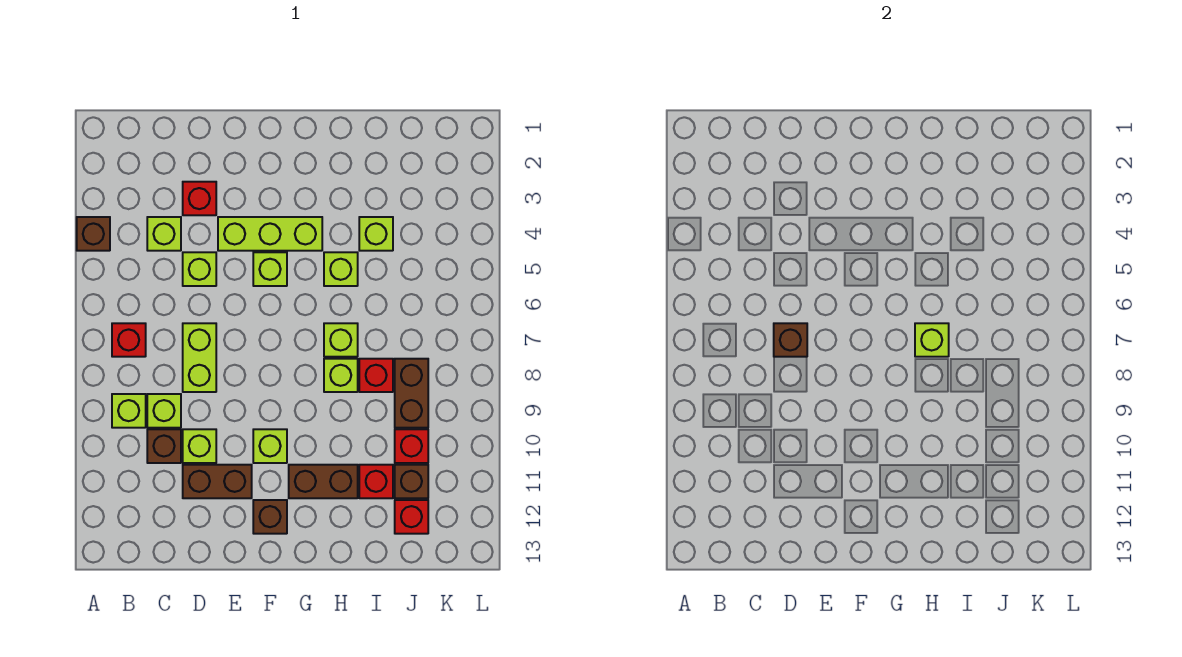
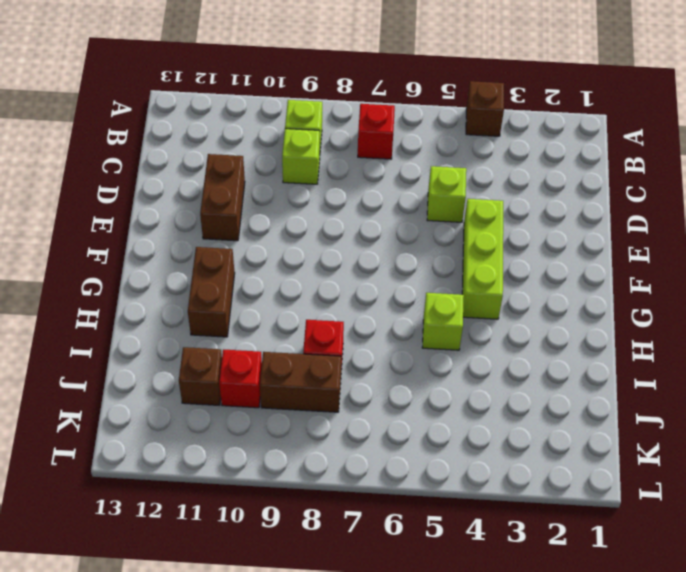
none -> lime 1x1 brick [147,217,181,251]
none -> brown 1x1 brick [147,429,181,463]
none -> red 1x1 brick [183,182,216,215]

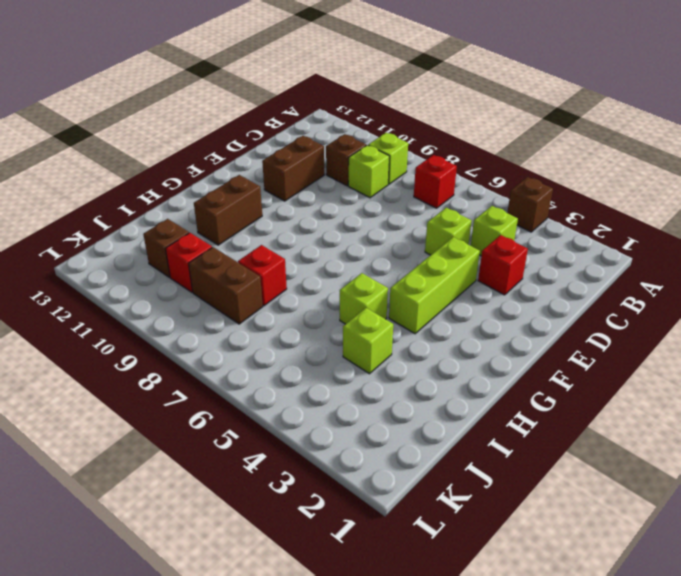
none -> lime 1x2 brick [183,323,216,392]
none -> lime 1x1 brick [183,429,216,463]
none -> lime 1x1 brick [253,252,287,286]

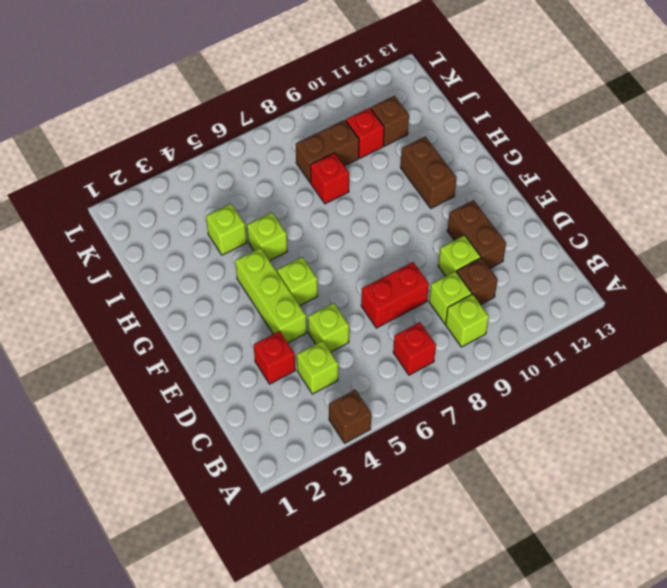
red 1x2 brick [361,262,429,328] -> lime 1x2 brick [183,323,216,392]
none -> lime 1x1 brick [253,429,287,463]
none -> brown 1x1 brick [253,500,287,534]
none -> lime 1x1 brick [324,323,358,357]

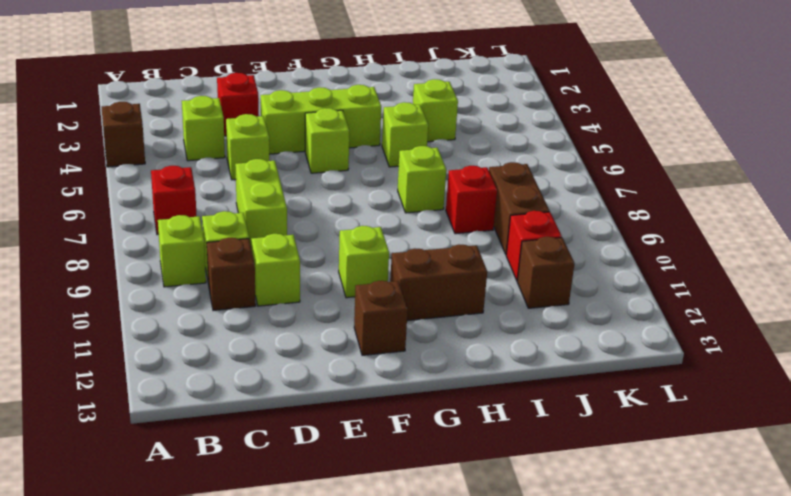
none -> brown 1x2 brick [183,465,252,498]
none -> lime 1x1 brick [324,359,358,392]
none -> red 1x1 brick [359,465,393,498]

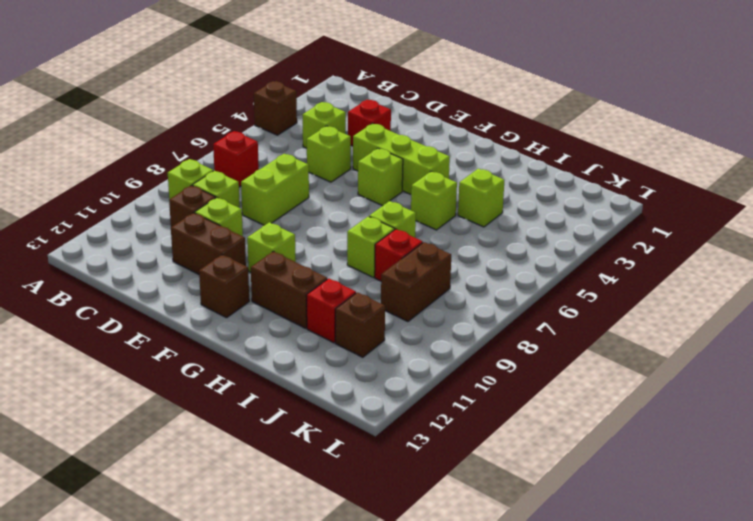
none -> red 1x1 brick [395,429,428,463]
none -> red 1x1 brick [395,500,428,534]
none -> brown 1x1 brick [774,323,807,357]

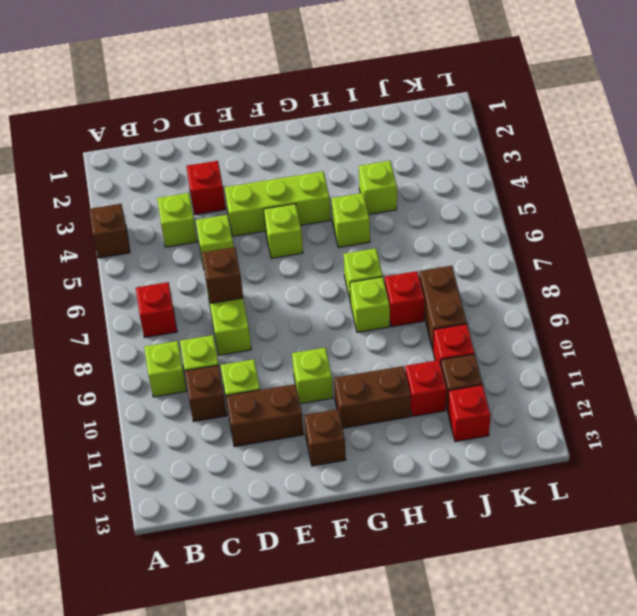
none -> lime 1x1 brick [915,323,949,357]

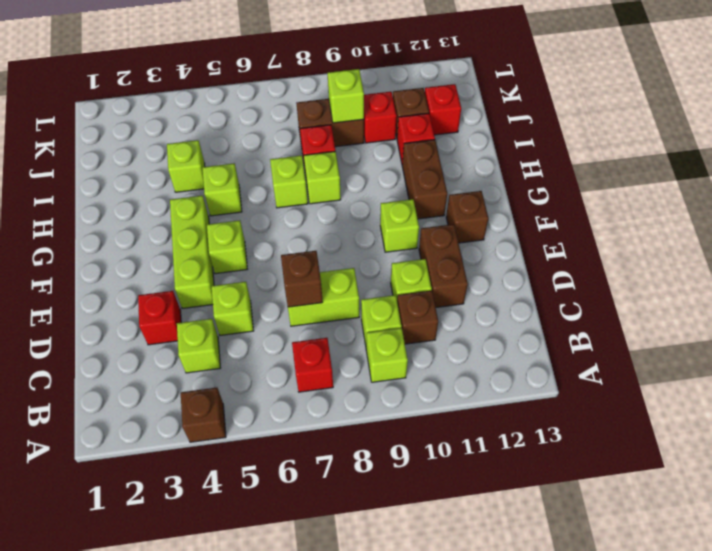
lime 1x1 brick [328,69,364,123] -> lime 1x1 brick moved to [915,323,949,357]

